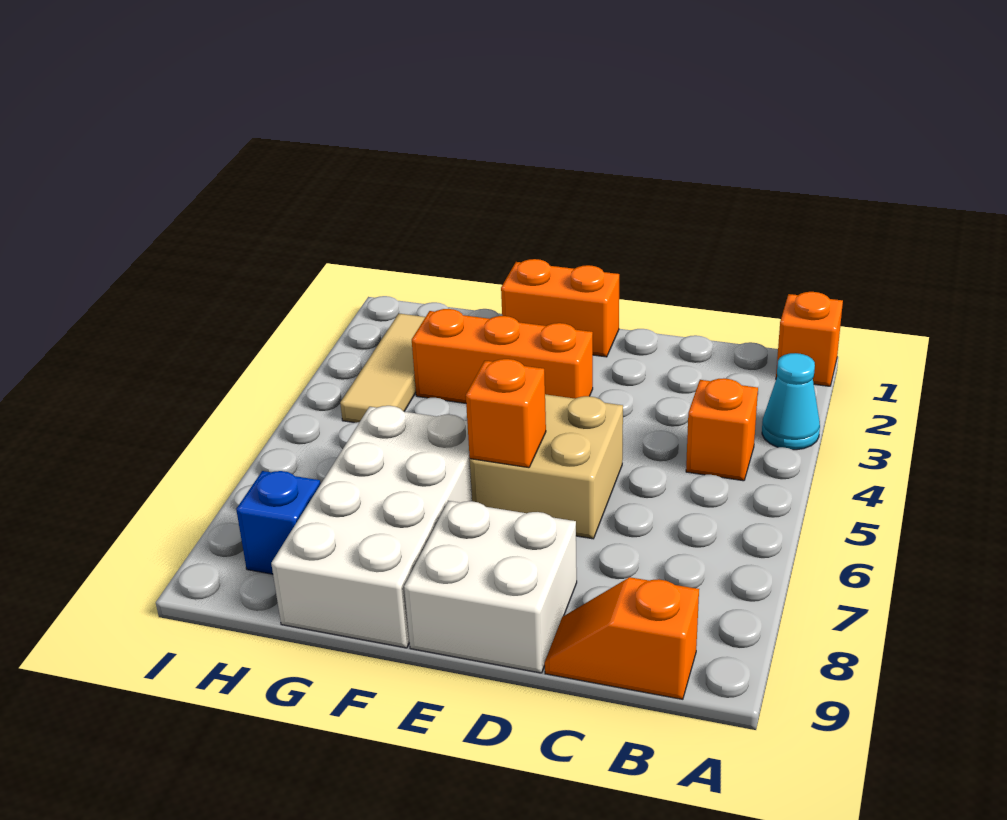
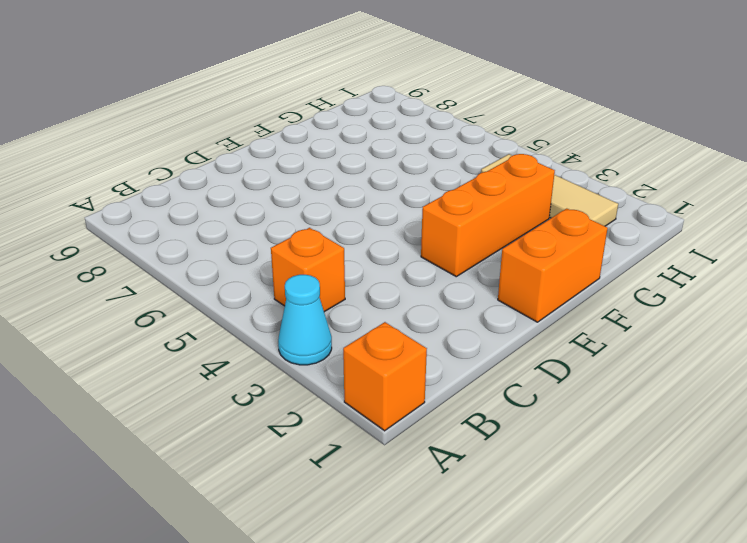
none -> orange 1x2 slope [545,577,699,699]
none -> tan 2x2 brick [470,394,623,539]
none -> white 2x2 brick [404,501,577,673]

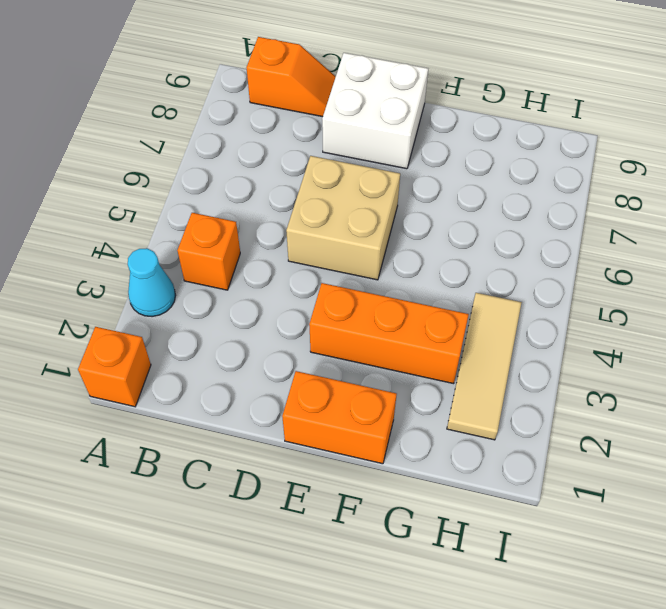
none -> white 2x4 brick [271,406,472,648]
none -> blue 1x1 brick [236,471,320,574]
none -> orange 1x1 brick [466,359,546,468]

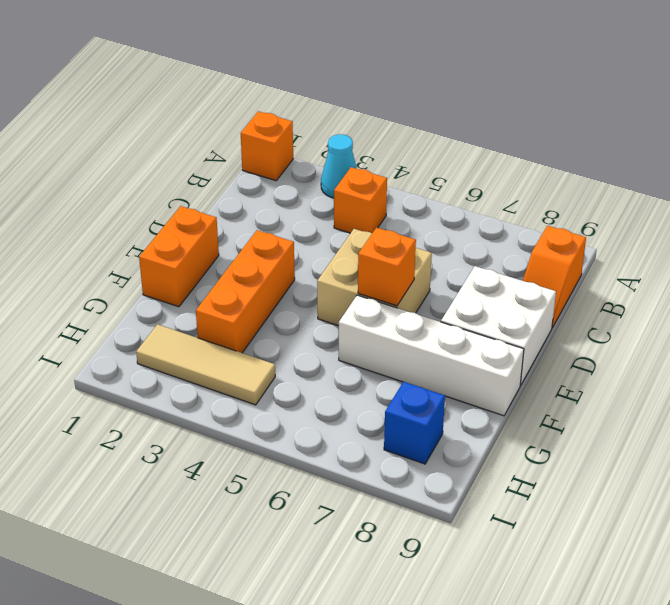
white 1x4 brick [339,295,524,416] -> white 2x4 brick [271,406,472,648]

